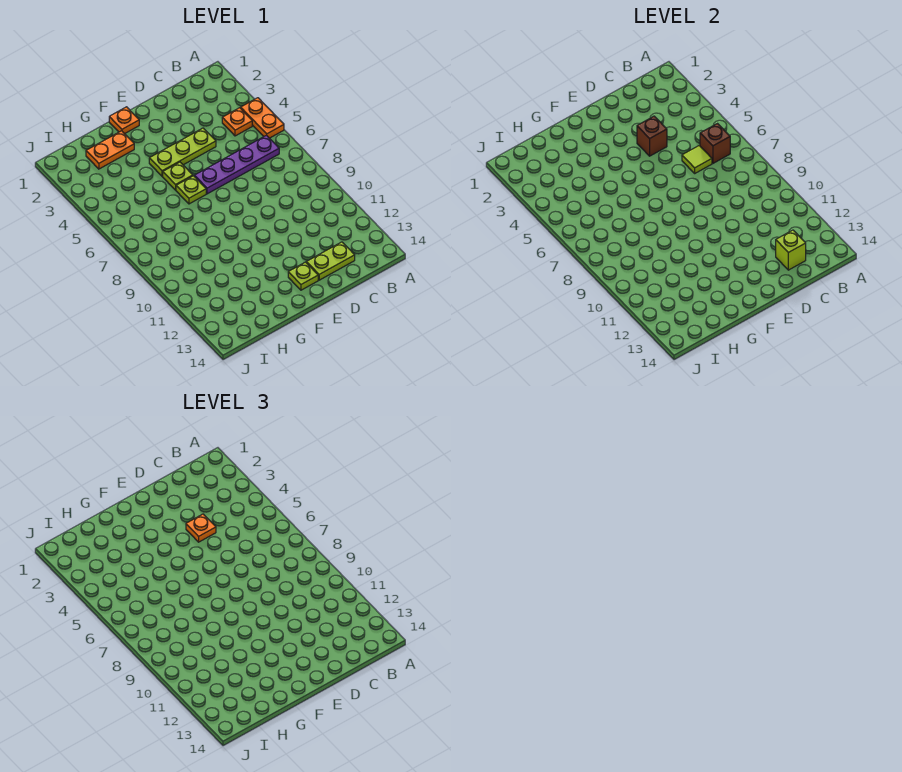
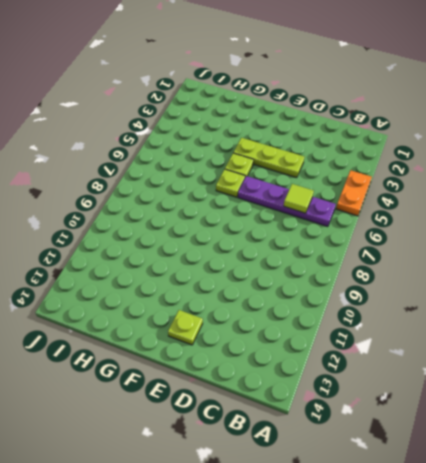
none -> orange 1x1 plate [222,108,252,136]
none -> lime 1x2 plate [306,242,355,280]
none -> orange 1x1 plate [109,107,139,134]

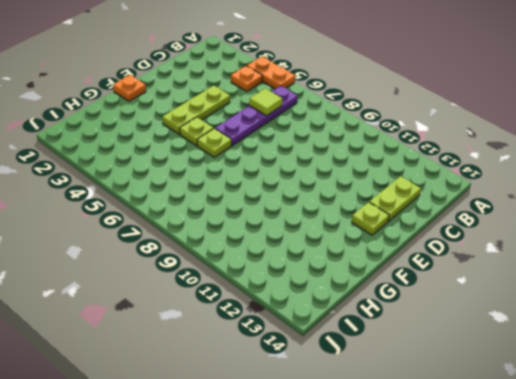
none -> orange 1x2 plate [86,131,134,169]
none -> brown 1x1 brick [700,124,730,163]
none -> lime 1x1 brick [776,230,806,270]

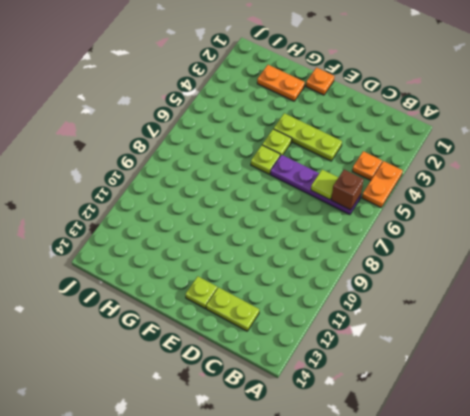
none -> lime 1x1 brick [776,230,806,270]
none -> brown 1x1 brick [637,116,667,156]
none -> orange 1x1 plate [186,514,216,542]

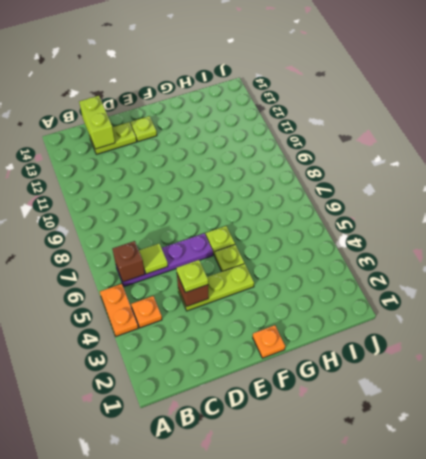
lime 1x2 brick [79,96,115,149] -> lime 1x1 brick [776,230,806,270]
lime 1x1 plate [176,260,208,293] -> orange 1x1 plate [186,514,216,542]
none -> orange 1x2 plate [86,131,134,169]

